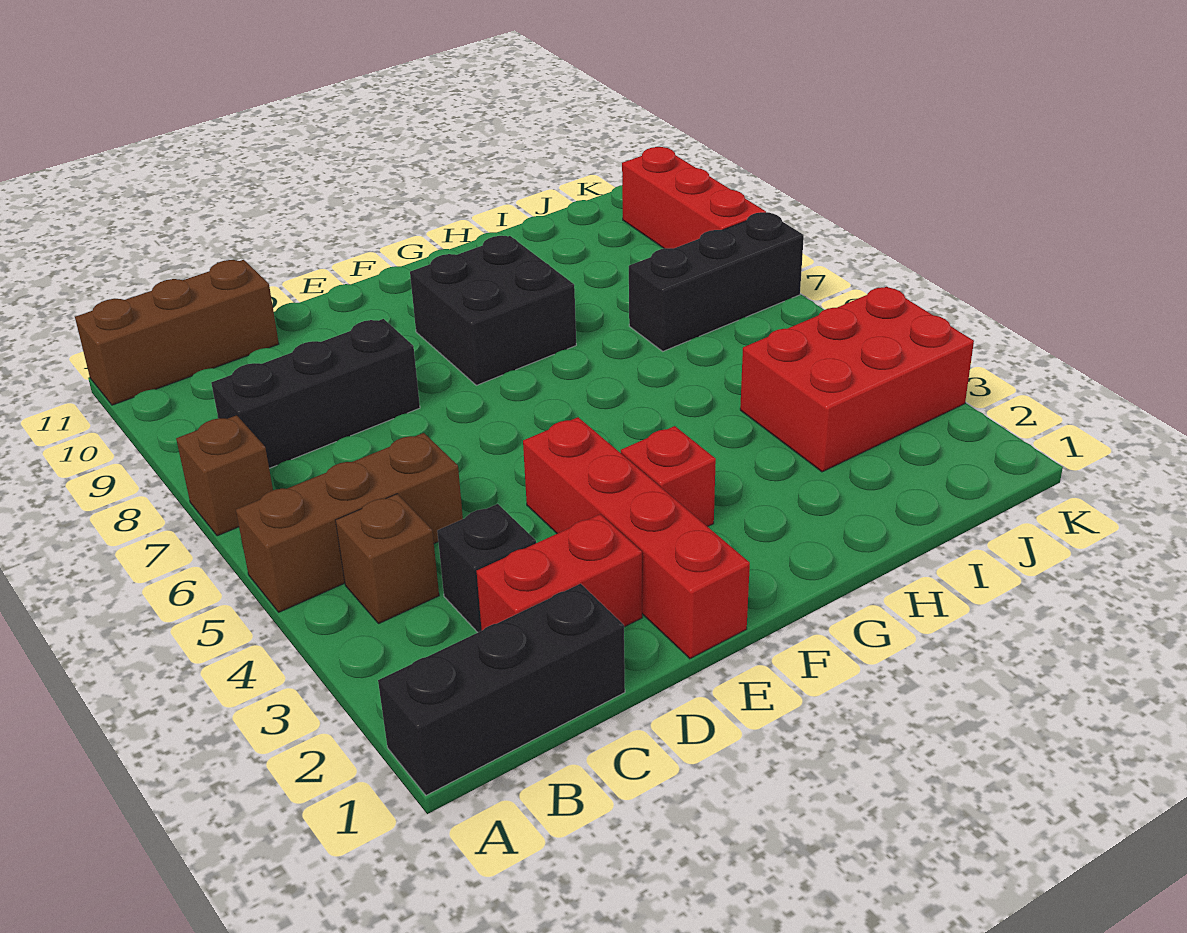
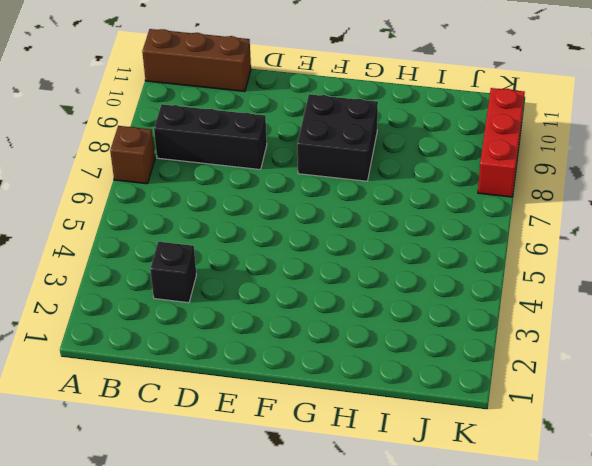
none -> black 1x3 brick [378,584,625,795]
none -> brown 1x3 brick [236,433,463,612]
none -> brown 1x1 brick [336,494,439,624]

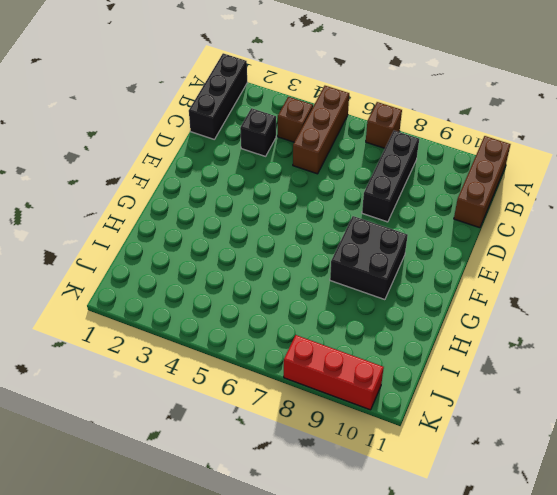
none -> red 1x2 brick [477,514,642,630]
none -> red 1x4 brick [523,417,750,659]
none -> red 1x1 brick [621,426,716,527]

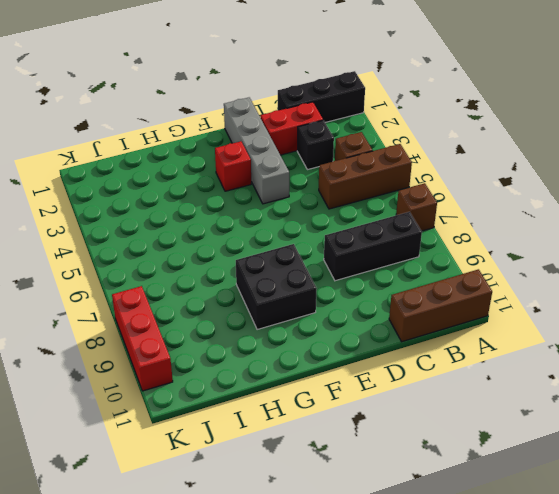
grey 1x4 brick [224,98,289,204] -> red 1x4 brick [523,417,750,659]
none -> red 2x3 brick [740,287,974,472]
none -> black 1x3 brick [629,212,804,351]

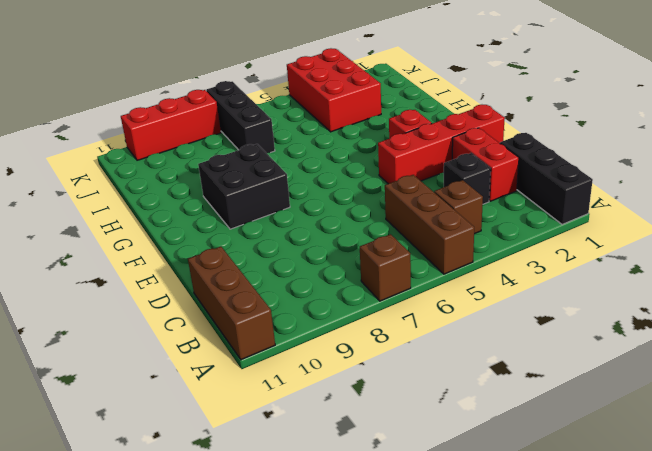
none -> black 1x3 brick [211,319,420,468]

